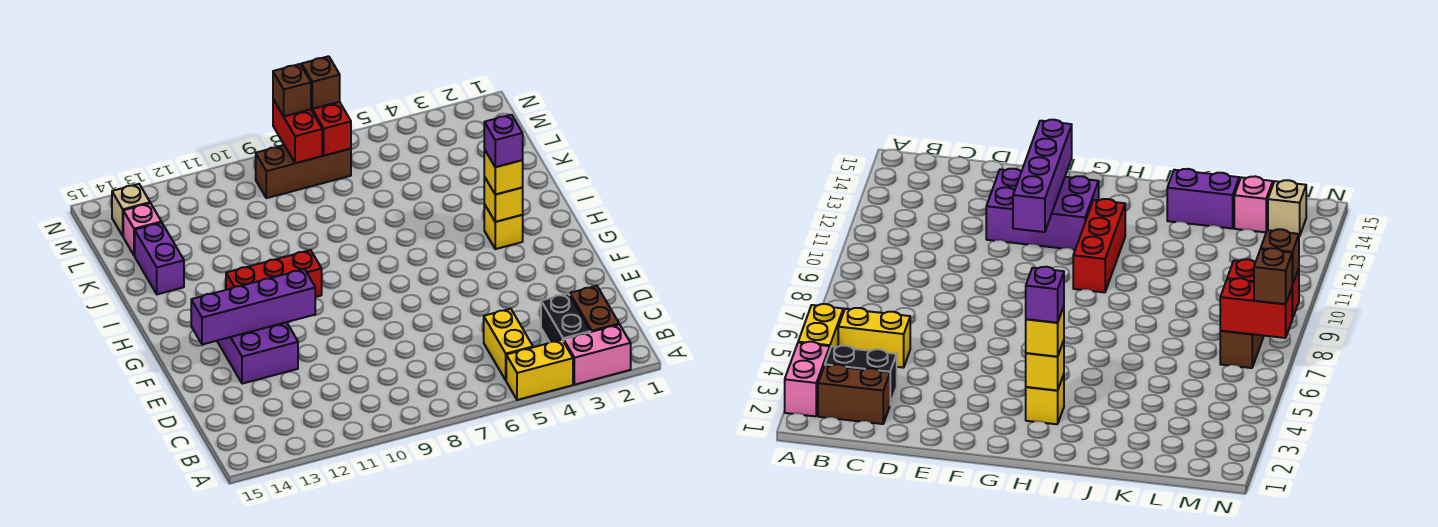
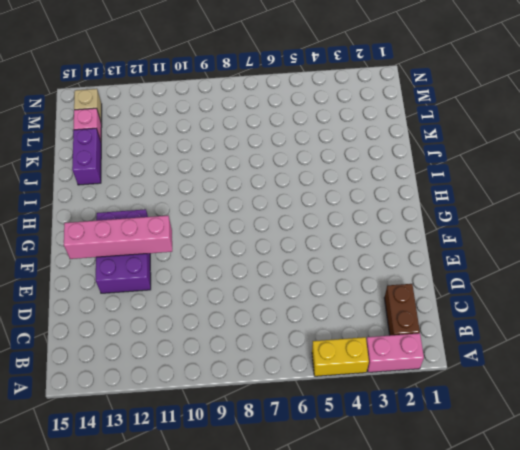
pink 1x4 brick [64,216,172,259] -> purple 1x4 brick [191,269,315,345]
none -> black 1x2 brick [541,294,590,342]
none -> yellow 1x2 brick [484,309,533,380]
none -> yellow 1x1 brick [484,204,523,249]

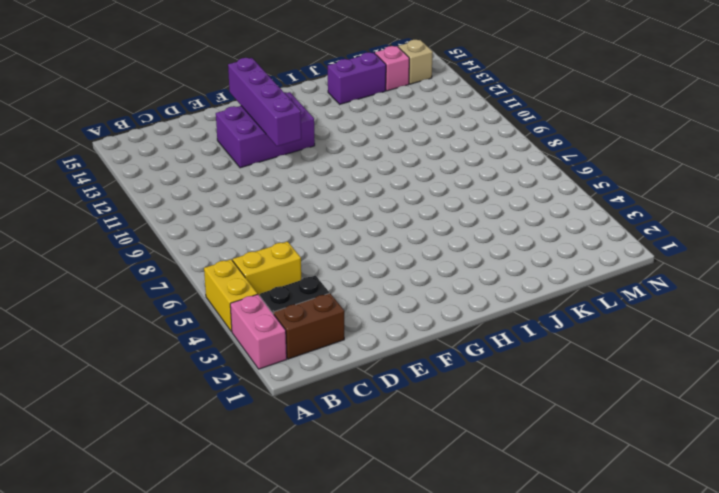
none -> yellow 1x1 brick [484,204,523,249]
none -> red 1x3 brick [226,250,322,297]
none -> brown 1x3 brick [256,145,351,198]

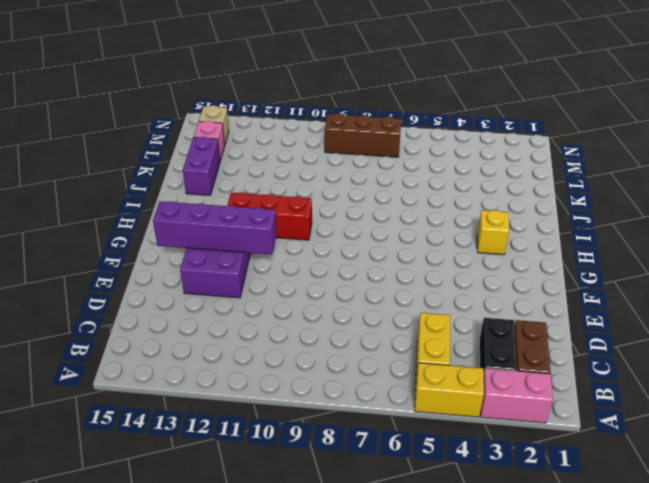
none -> yellow 1x1 brick [484,177,523,222]
none -> red 1x2 brick [311,102,351,156]
none -> red 1x2 brick [273,99,322,163]

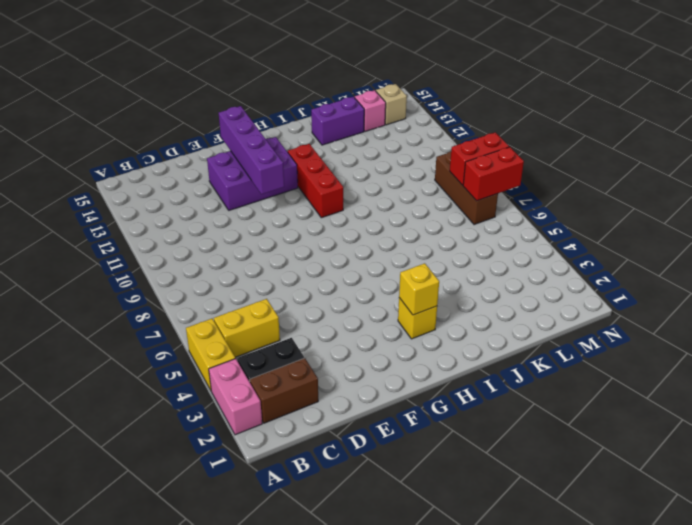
none -> yellow 1x1 brick [484,149,523,195]
none -> brown 1x1 brick [302,56,340,109]
none -> brown 1x1 brick [273,64,311,116]

